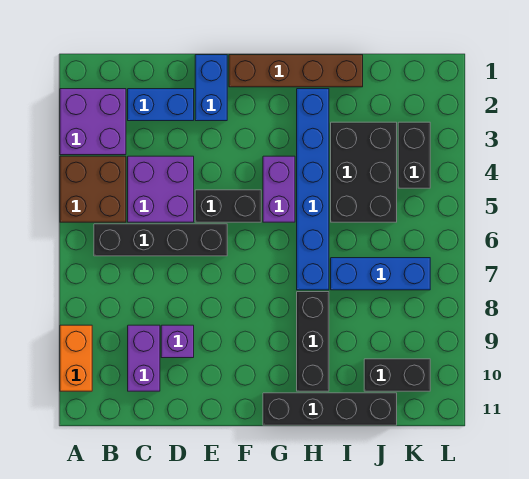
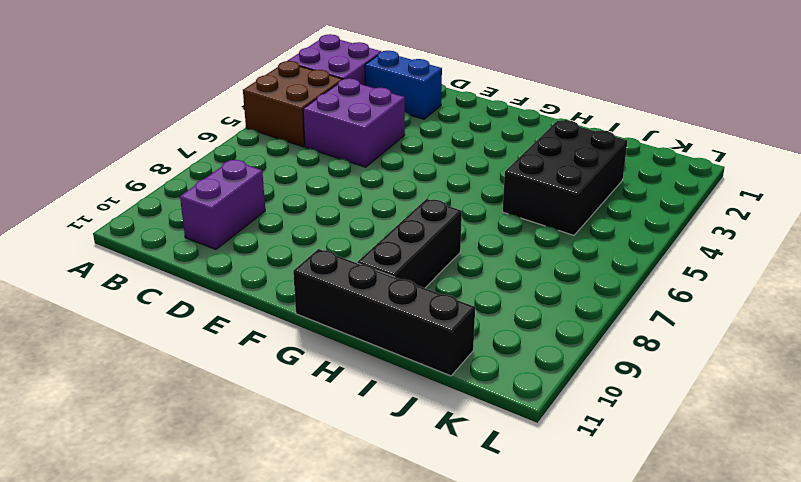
none -> orange 1x2 brick [60,325,92,391]
none -> black 1x4 brick [94,224,227,256]
none -> purple 1x1 brick [161,325,194,358]

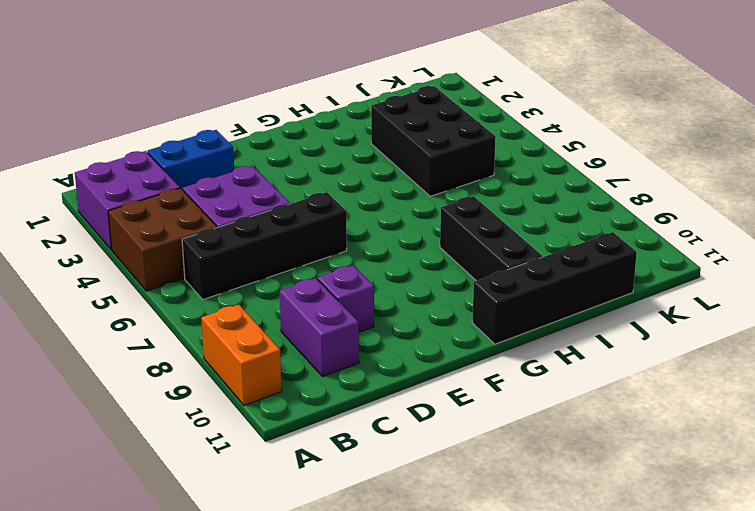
none -> blue 1x2 brick [195,55,227,121]
none -> black 1x2 brick [195,190,261,222]
none -> brown 1x4 brick [229,55,363,87]

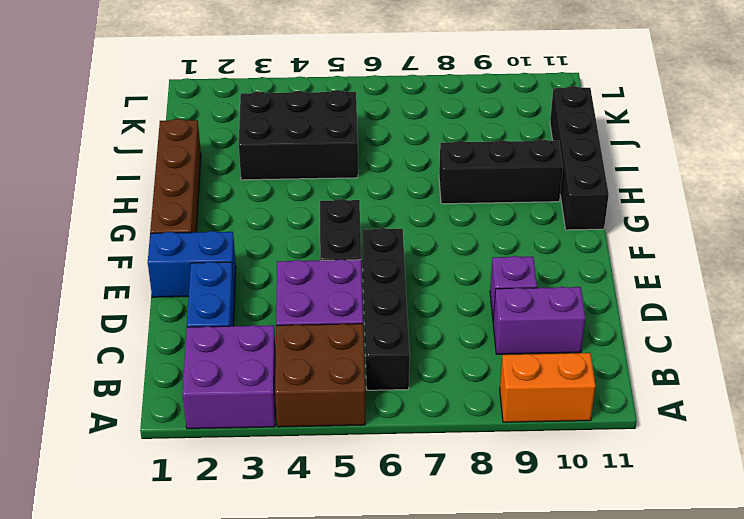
none -> purple 1x2 brick [263,156,295,222]
none -> blue 1x6 brick [297,89,329,290]
none -> blue 1x3 brick [331,258,430,290]

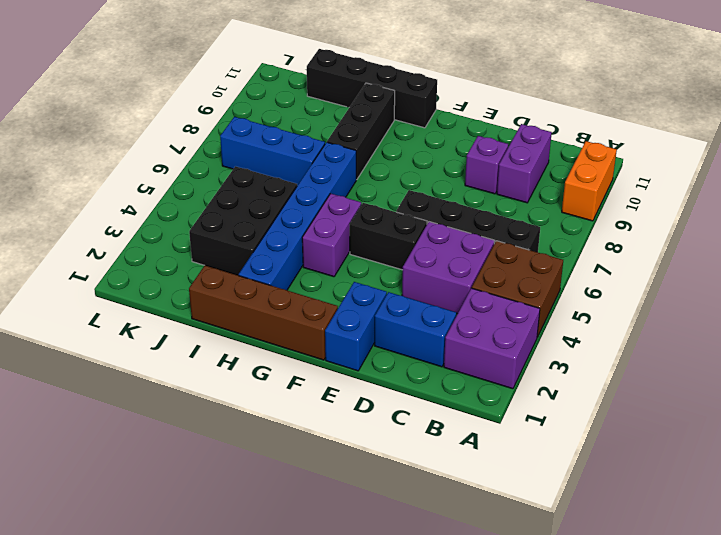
none -> black 1x2 brick [364,359,430,391]
none -> black 1x2 brick [398,122,430,188]

